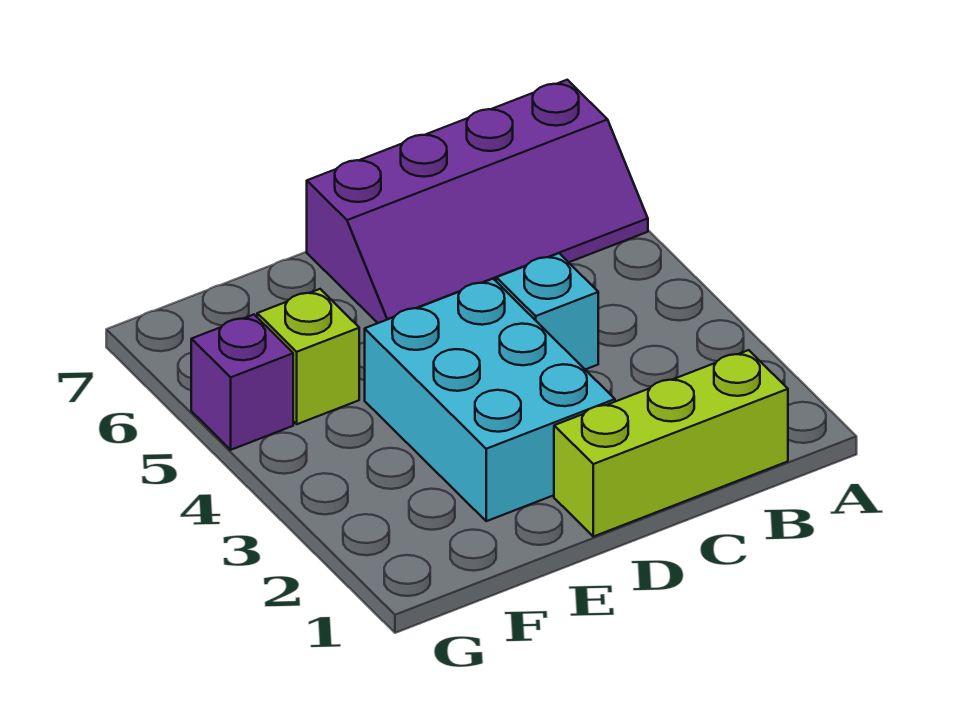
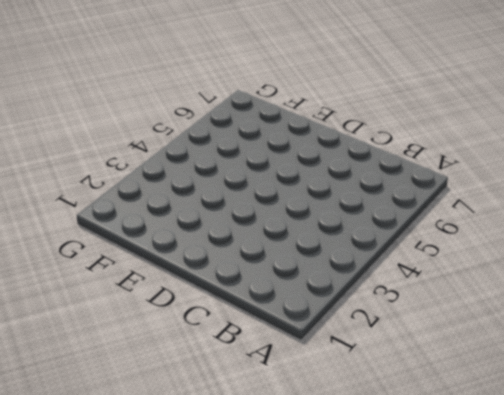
none -> purple 2x4 slope [307,80,648,323]
none -> lime 1x3 brick [554,350,788,537]

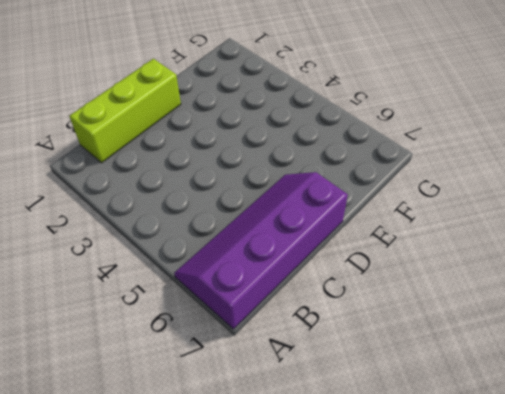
none -> cyan 1x1 brick [496,253,598,369]
none -> cyan 2x3 brick [365,279,615,521]

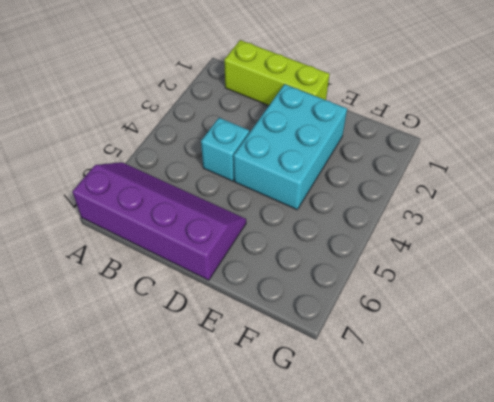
none -> lime 1x1 brick [257,289,359,424]
none -> purple 1x1 brick [191,315,293,450]

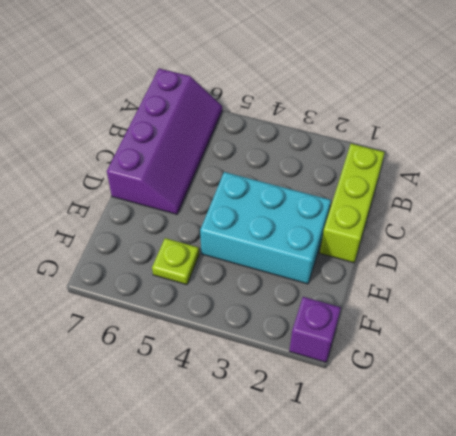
lime 1x1 plate [152,238,199,285] -> lime 1x1 brick [257,289,359,424]
purple 1x1 brick [289,297,341,362] -> purple 1x1 brick moved to [191,315,293,450]
none -> cyan 1x1 brick [496,253,598,369]

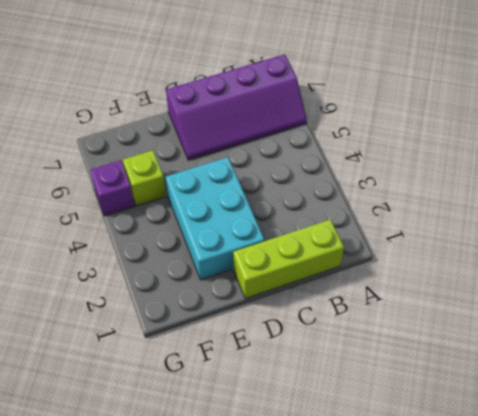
none -> cyan 1x1 brick [496,253,598,369]

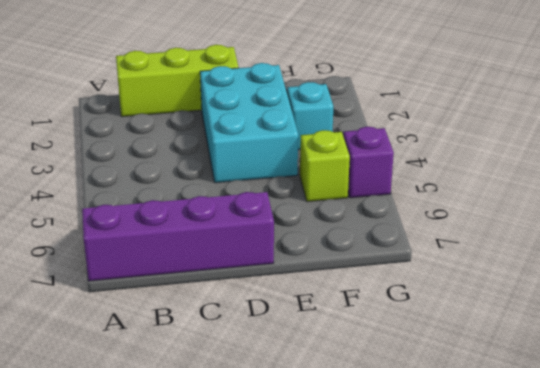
cyan 1x1 brick [287,82,333,150] -> cyan 1x1 brick moved to [496,253,598,369]

